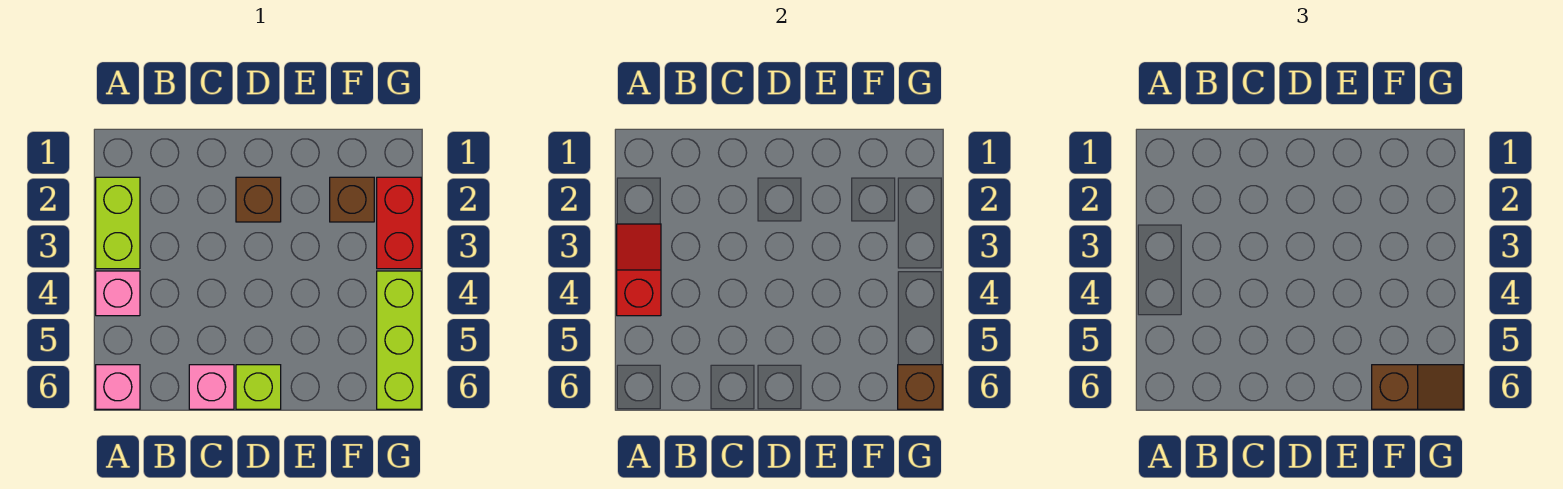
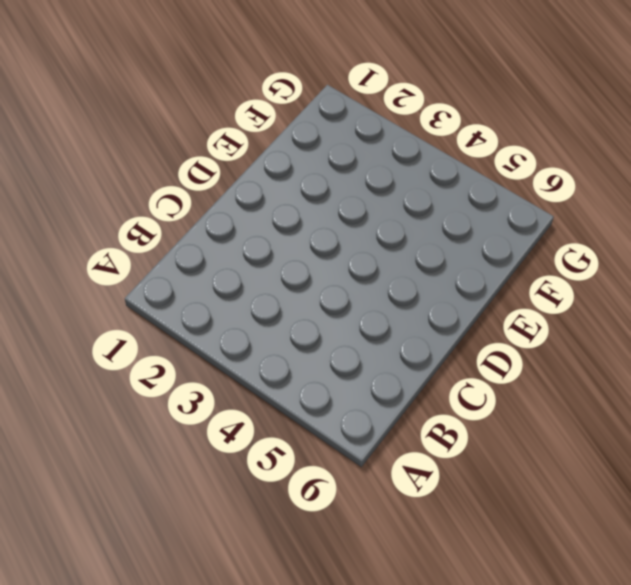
none -> lime 1x2 brick [96,177,140,269]
none -> pink 1x1 brick [96,271,140,316]
none -> pink 1x1 brick [96,365,140,409]

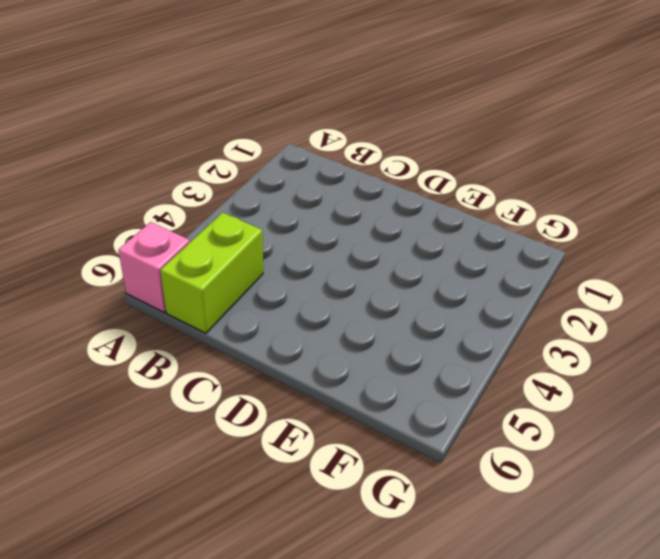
lime 1x2 brick [160,212,263,333] -> lime 1x2 brick moved to [96,177,140,269]
none -> pink 1x1 brick [96,271,140,316]
none -> pink 1x1 brick [189,365,234,409]
none -> brown 1x1 brick [236,177,281,222]

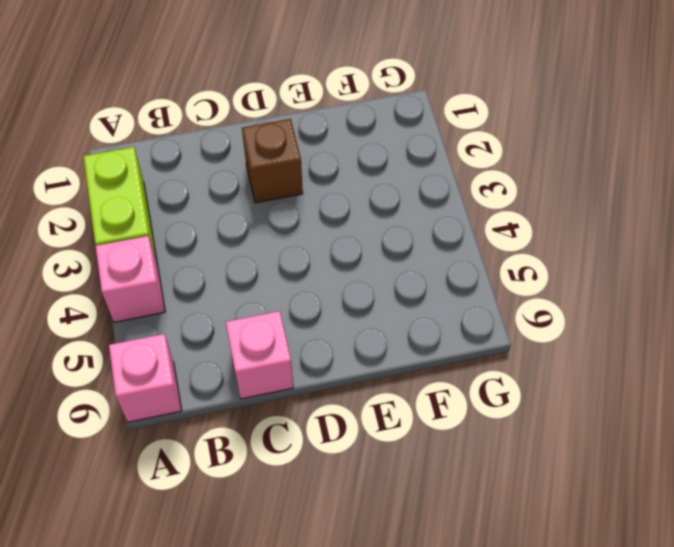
none -> lime 1x1 brick [236,365,281,409]
none -> brown 1x1 brick [330,177,374,222]
none -> red 1x2 brick [377,177,421,269]

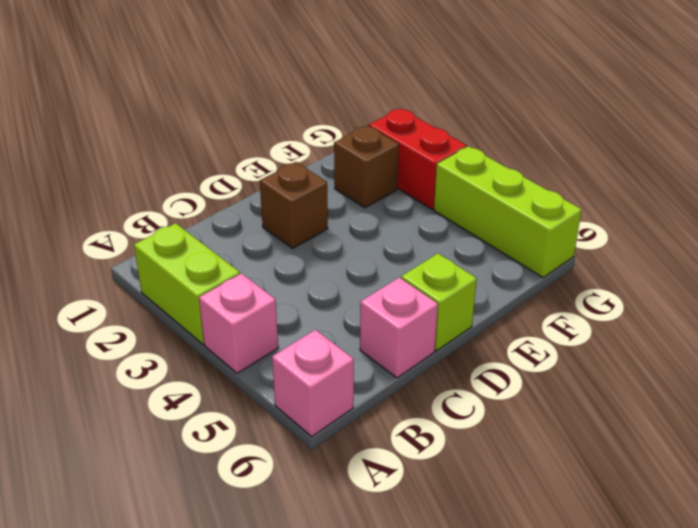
none -> red 1x2 slope [617,224,661,316]
none -> brown 1x1 brick [898,365,942,409]
none -> brown 1x2 slope [1372,365,1463,409]

